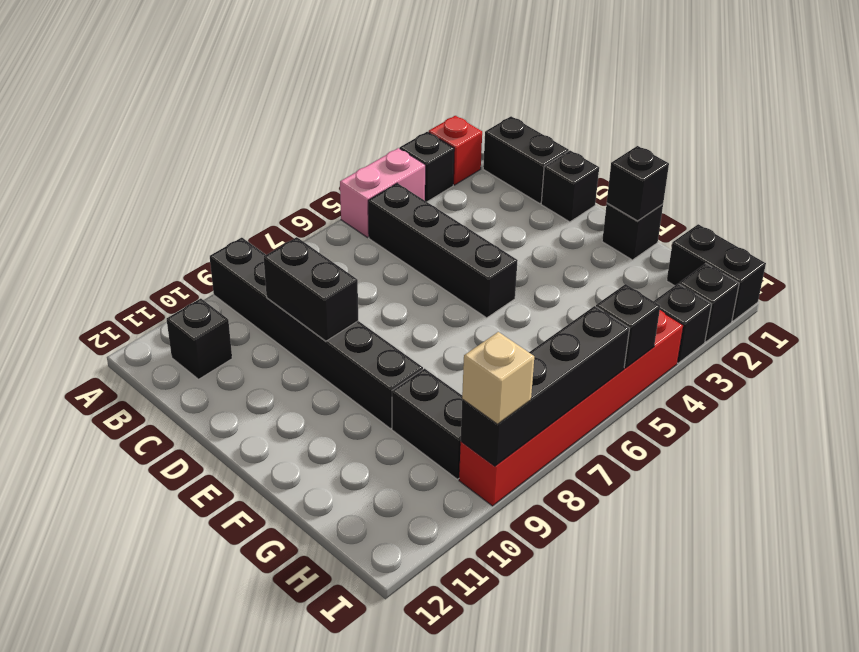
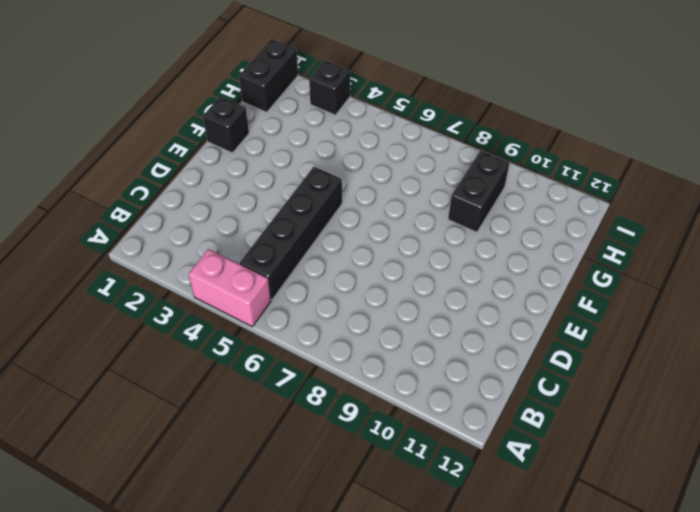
none -> red 1x1 brick [429,116,482,185]
none -> black 1x1 brick [400,132,454,202]
none -> black 1x6 brick [210,238,423,429]

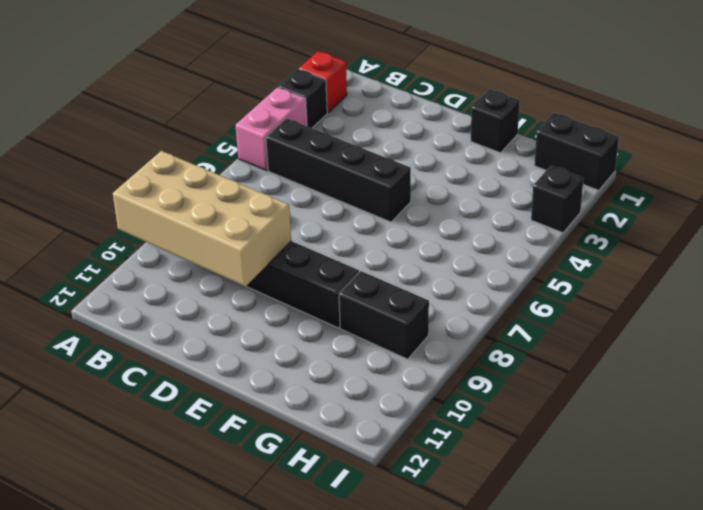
tan 2x4 brick [113,151,291,286] -> black 1x2 brick [264,237,358,341]
none -> black 1x2 brick [483,116,569,204]
none -> black 1x1 brick [167,298,232,379]
none -> black 1x1 brick [541,151,599,222]

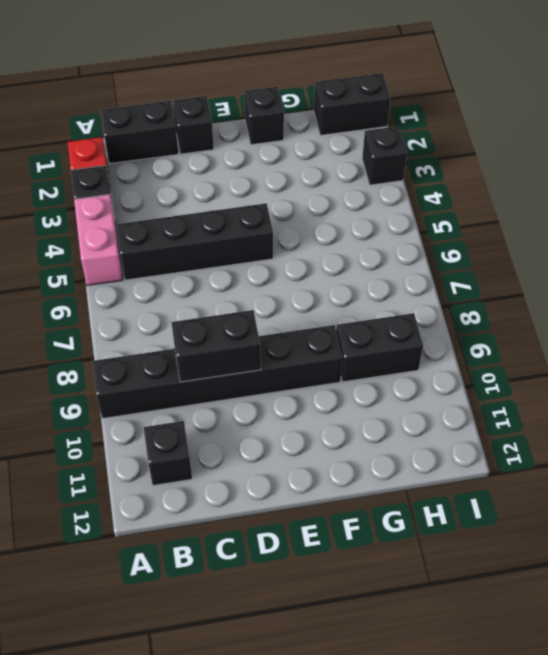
none -> black 1x1 brick [679,264,739,342]
none -> red 1x6 brick [459,310,683,506]
none -> black 1x1 brick [607,146,669,221]

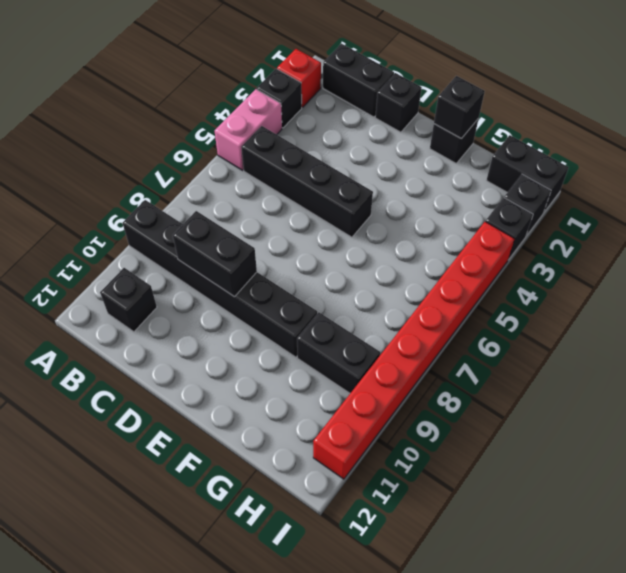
red 1x8 brick [313,222,514,479] -> red 1x6 brick [459,310,683,506]
none -> black 1x1 brick [596,284,660,368]
none -> black 1x4 brick [461,306,630,466]
none -> tan 1x1 brick [462,332,534,424]

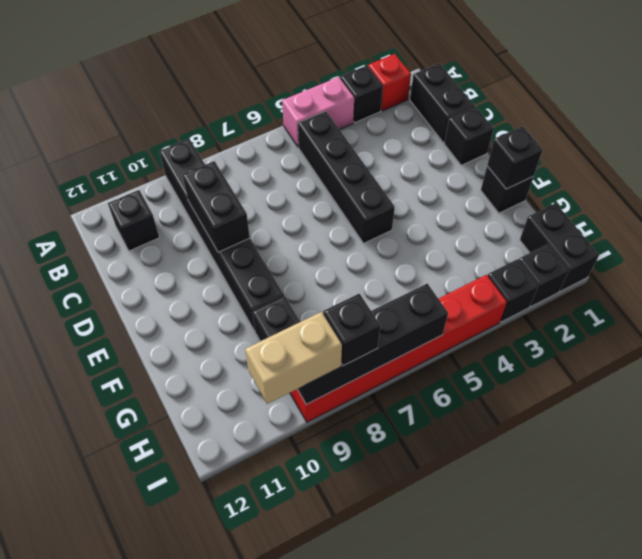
black 1x1 brick [323,294,380,366] -> black 1x1 brick moved to [596,284,660,368]
tan 1x2 brick [245,312,342,404] -> tan 1x1 brick [462,332,534,424]

